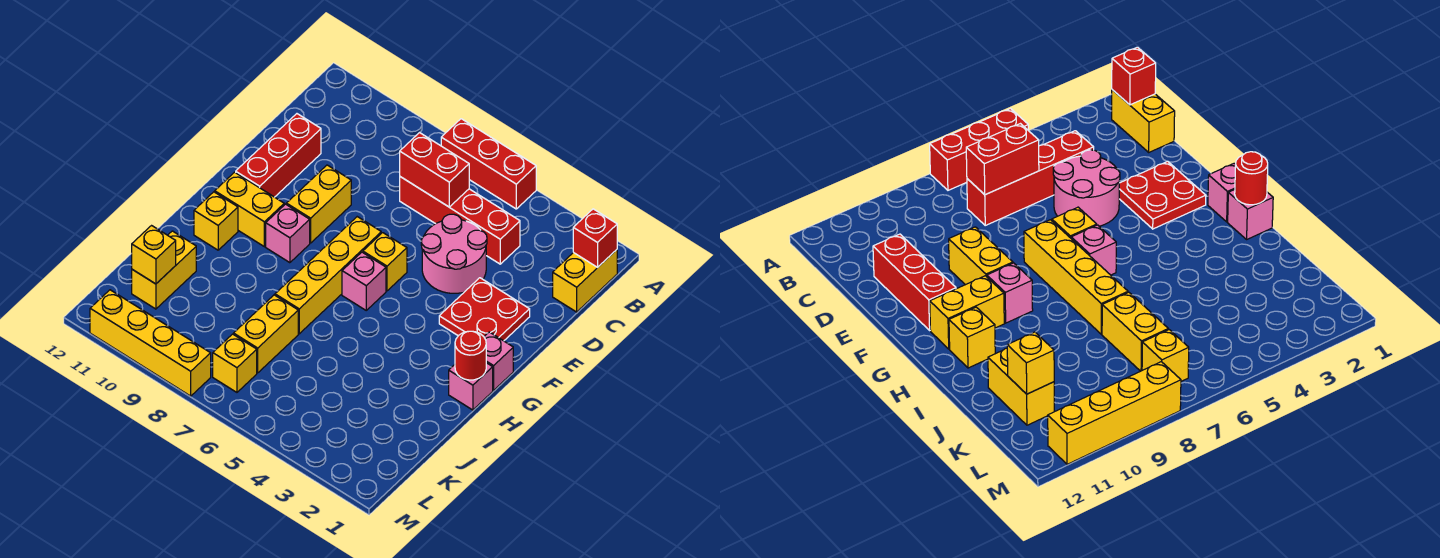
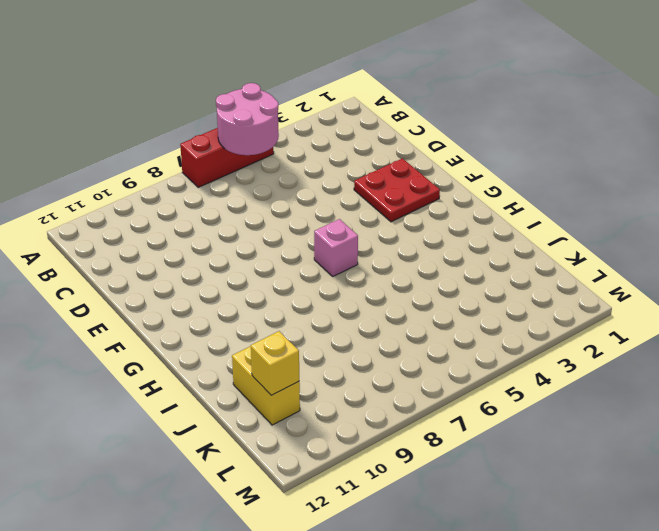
pink 2x2 round brick [216,83,279,155] -> pink 2x2 round brick moved to [421,214,487,293]
none -> yellow 1x2 brick [553,250,617,312]
none -> red 1x4 brick [400,177,520,264]
none -> red 1x3 brick [236,114,321,197]

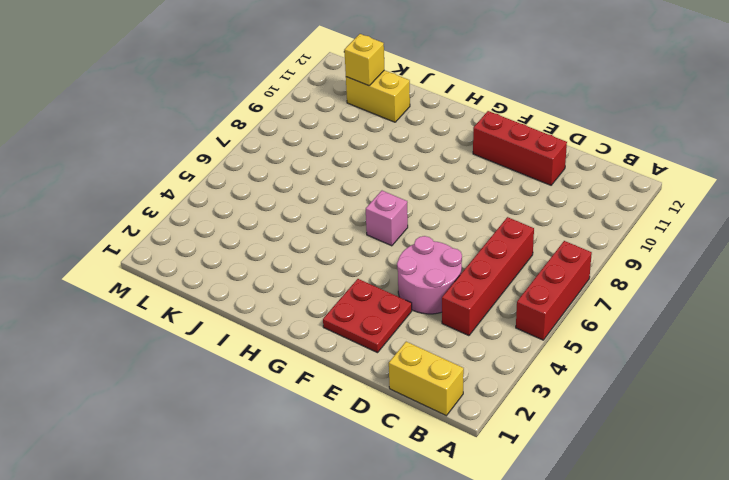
none -> yellow 1x2 brick [286,165,351,243]
none -> yellow 1x1 brick [363,233,407,291]
none -> yellow 1x4 brick [275,217,381,334]

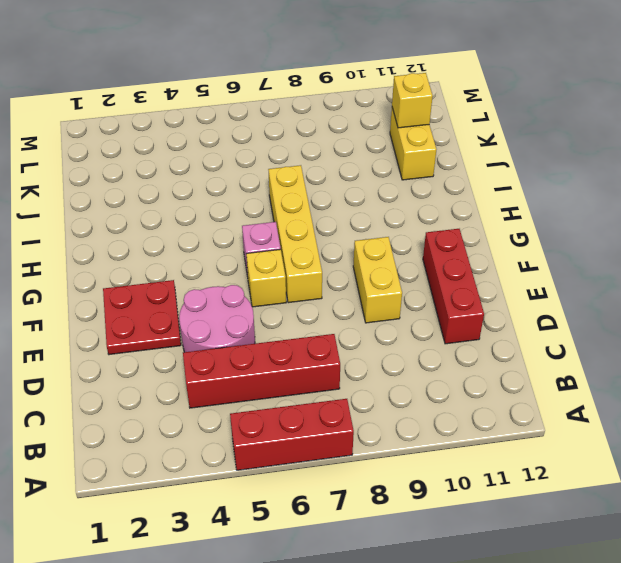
none -> yellow 1x2 brick [553,250,617,312]
none -> pink 1x1 brick [484,332,513,390]
none -> pink 1x1 brick [266,204,310,263]

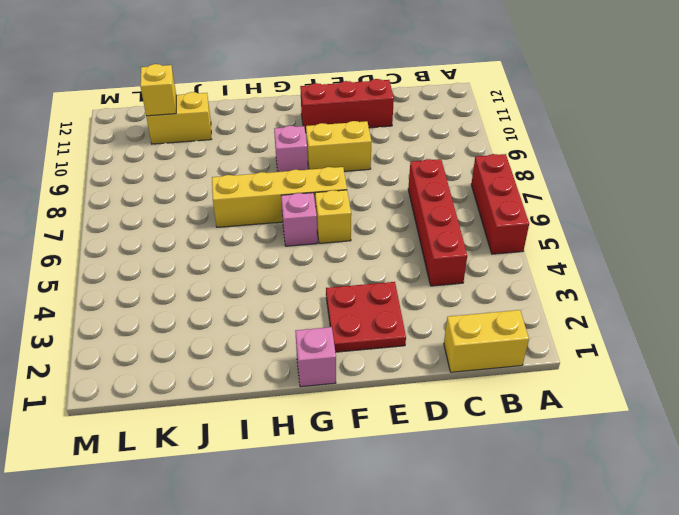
none -> pink 2x2 round brick [421,214,487,293]
none -> yellow 1x2 brick [215,172,284,247]
none -> pink 1x1 brick [449,363,493,410]

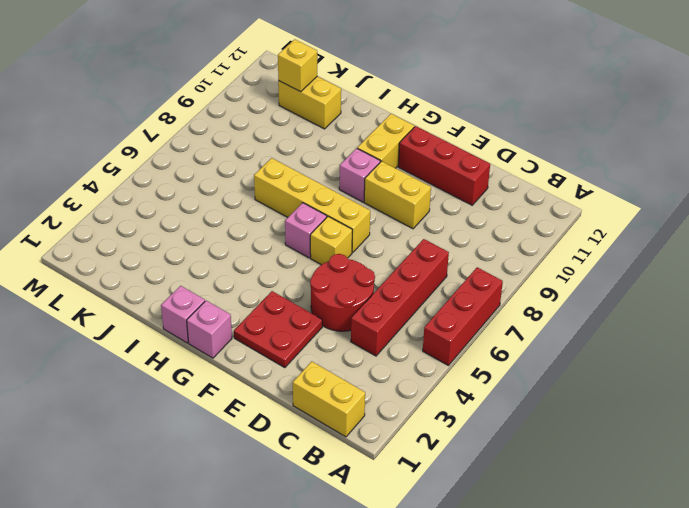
red 2x2 round brick [310,254,375,331] -> pink 2x2 round brick [421,214,487,293]
none -> yellow 1x1 brick [194,192,238,250]
none -> yellow 1x2 brick [234,295,298,373]
none -> yellow 1x1 brick [213,334,257,392]

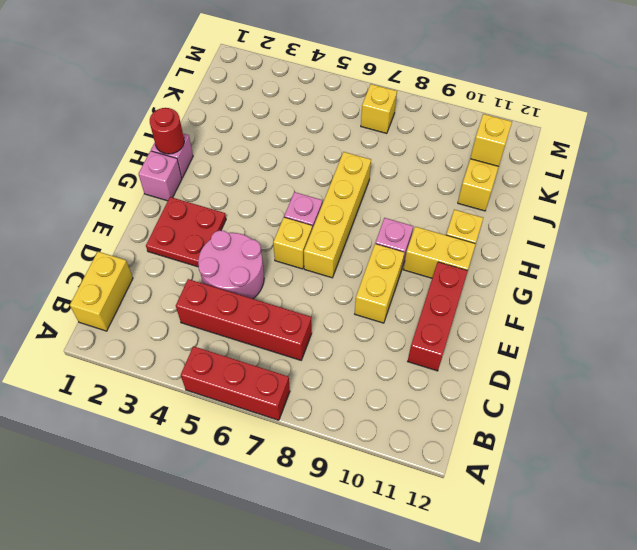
none -> yellow 1x2 brick [234,295,298,373]
none -> yellow 1x4 brick [90,290,211,396]
none -> red 1x1 brick [573,209,617,268]

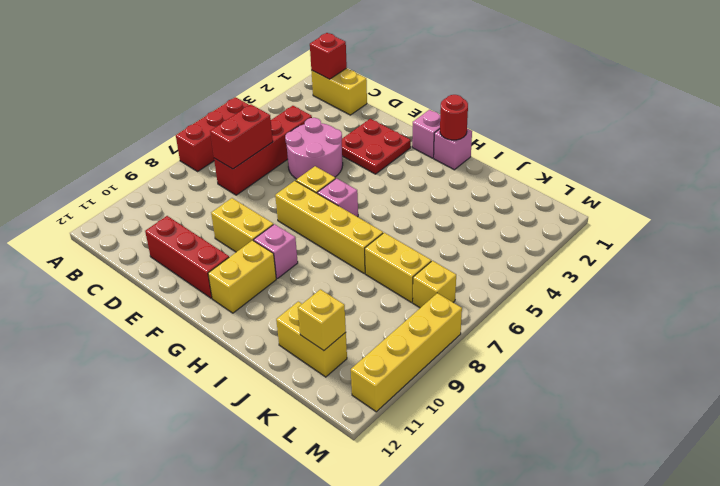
none -> yellow 1x1 brick [194,192,238,250]

